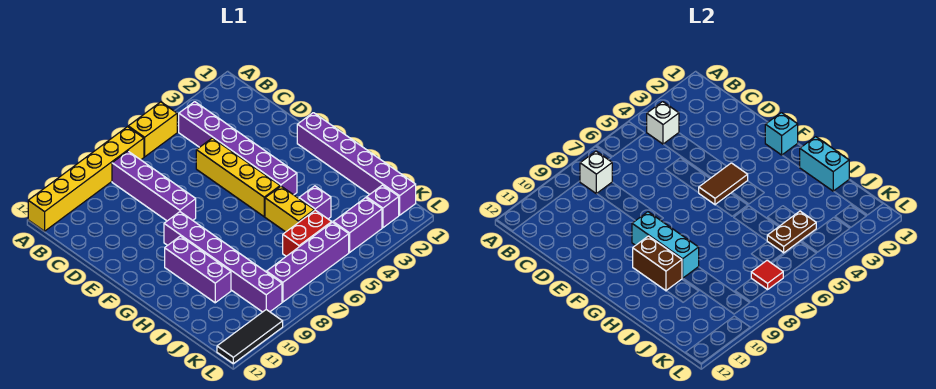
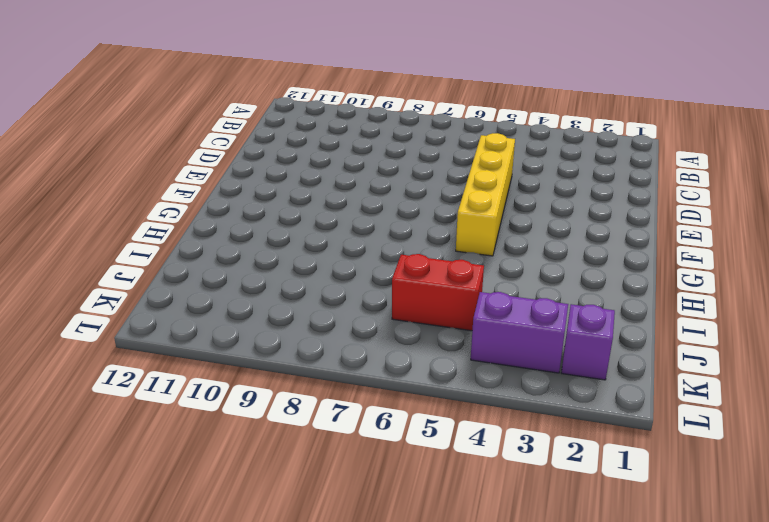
none -> yellow 1x2 brick [128,102,177,157]
none -> yellow 1x6 brick [28,127,144,231]
none -> purple 1x6 brick [179,102,297,195]

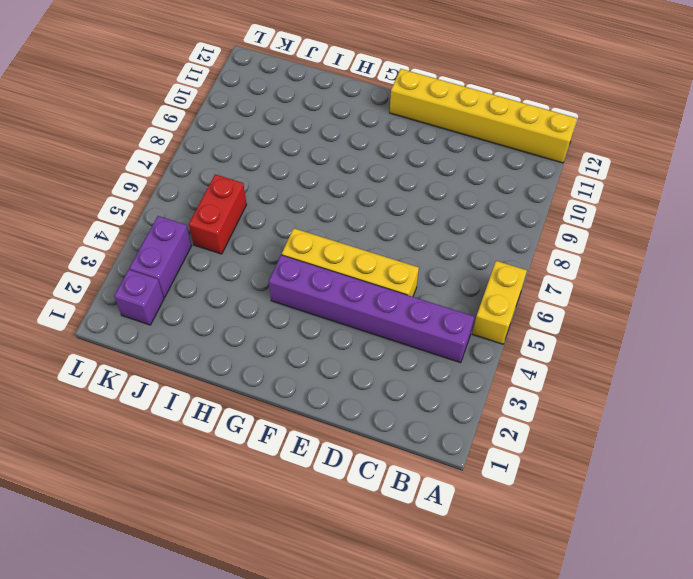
yellow 1x6 brick [390,69,577,163] -> yellow 1x6 brick turned to [28,127,144,231]
none -> purple 1x4 brick [112,151,196,221]
none -> purple 1x6 brick [297,113,416,215]
none -> purple 1x6 brick [164,212,282,312]

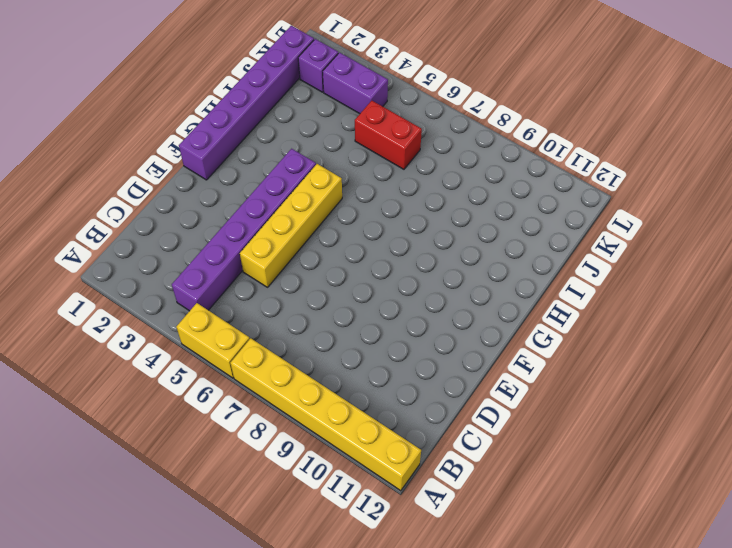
none -> purple 1x4 brick [112,151,196,221]
none -> purple 1x6 brick [164,212,282,312]
none -> purple 1x3 brick [165,236,231,303]

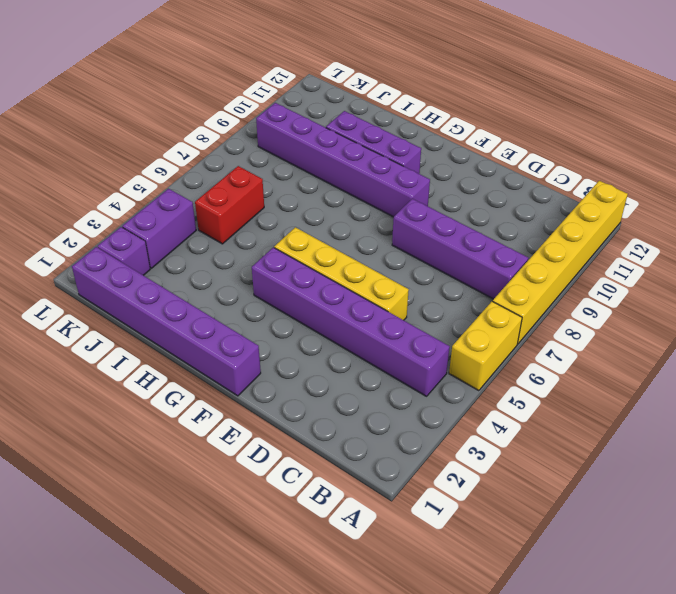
none -> yellow 1x2 brick [265,186,314,232]
none -> purple 1x1 brick [299,186,331,219]
none -> purple 1x4 brick [267,222,349,302]

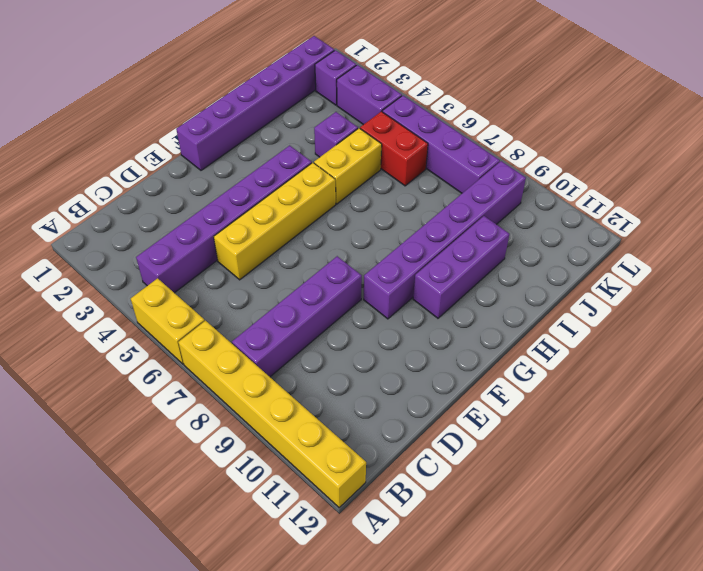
none -> black 1x3 tile [217,310,283,364]
none -> white 1x1 brick [647,102,679,144]
none -> white 1x1 brick [580,151,612,194]

